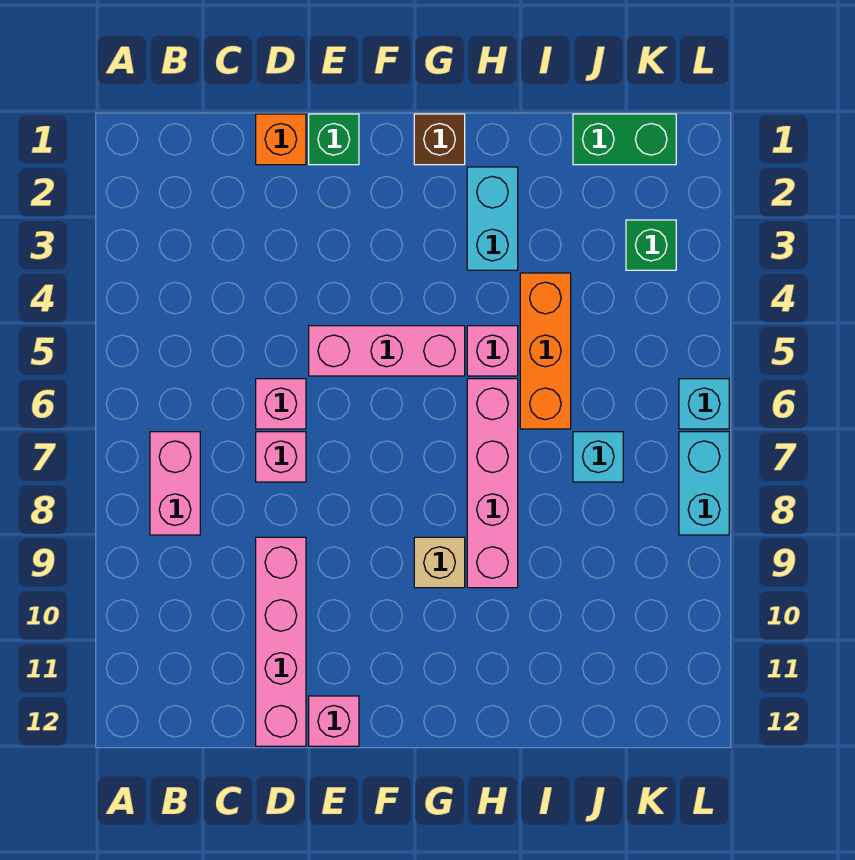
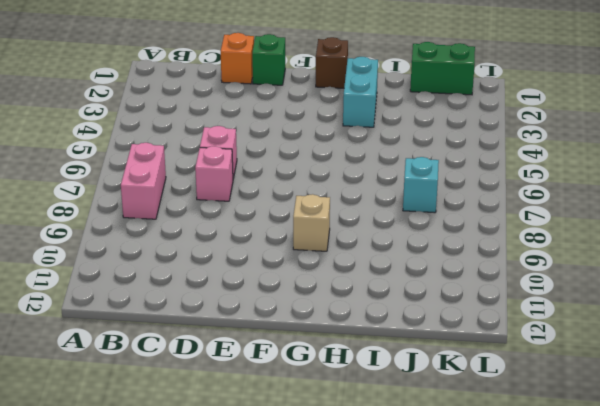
none -> pink 1x4 brick [256,537,306,746]
none -> pink 1x3 brick [309,326,465,376]
none -> pink 1x1 brick [309,696,359,746]

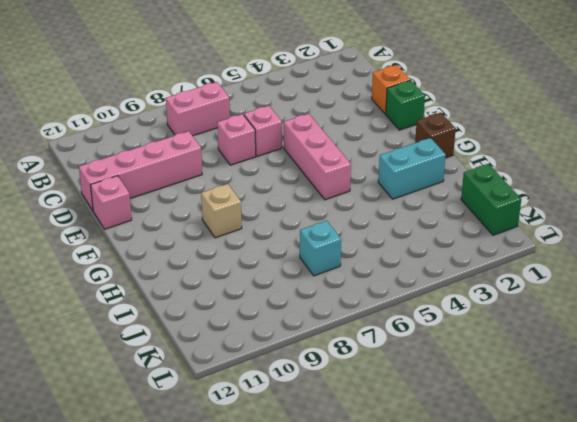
none -> pink 1x1 brick [467,326,518,376]
none -> pink 1x4 brick [467,379,518,588]
none -> orange 1x3 brick [520,273,571,429]

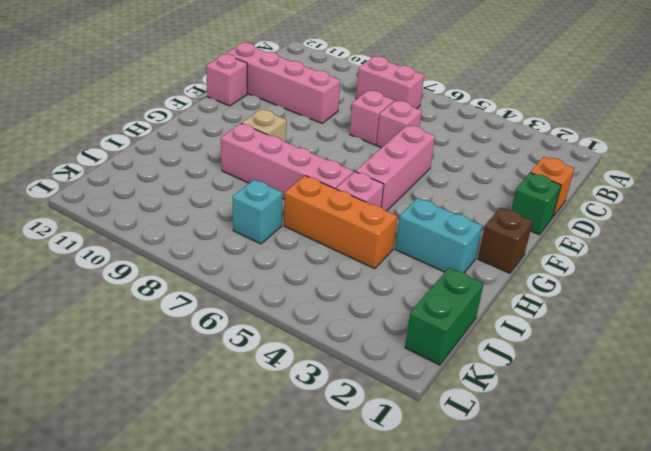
none -> green 1x1 brick [626,220,676,270]
none -> cyan 1x1 brick [679,379,729,429]
none -> cyan 1x2 brick [679,432,729,535]

